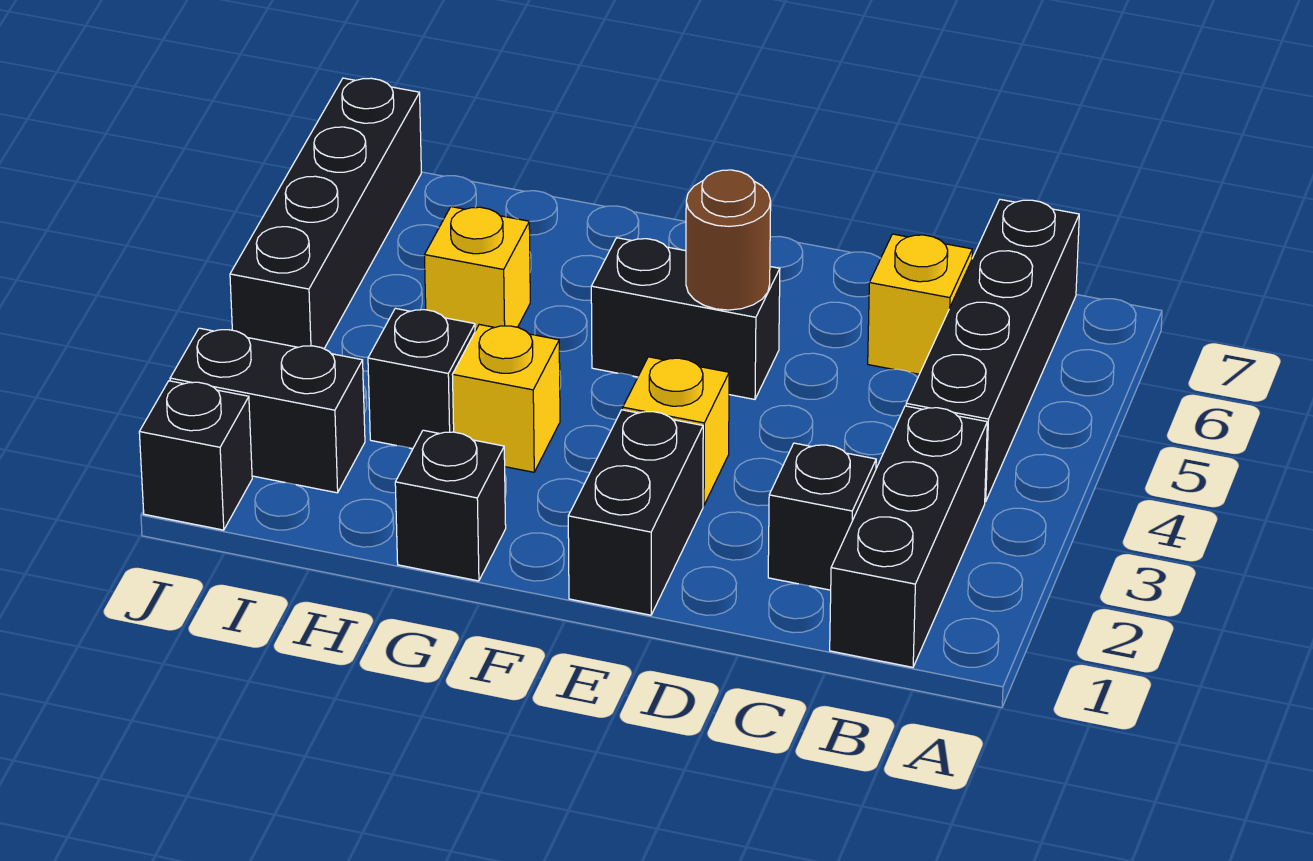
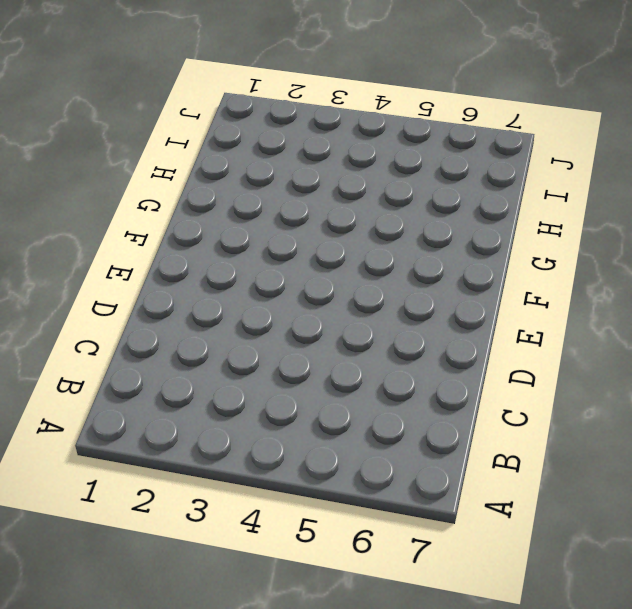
none -> black 1x3 brick [830,406,987,667]
none -> black 1x4 brick [906,199,1079,502]
none -> black 1x1 brick [768,443,876,590]

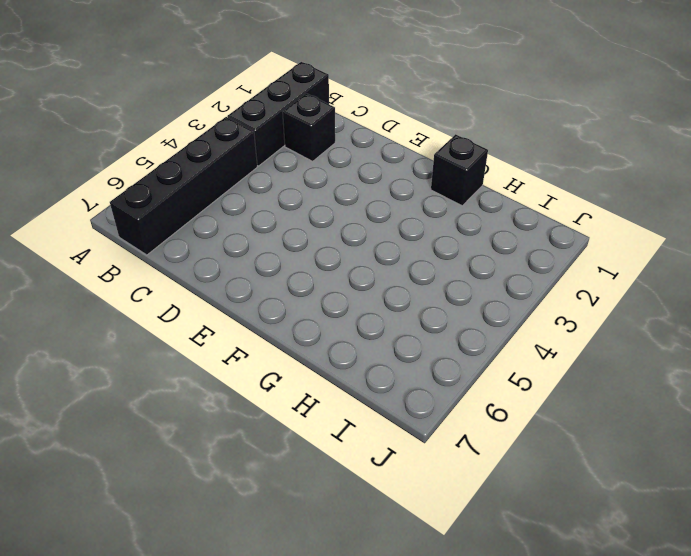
none -> yellow 1x1 brick [868,234,972,374]
none -> black 1x2 brick [568,410,703,615]
none -> yellow 1x1 brick [623,357,729,506]

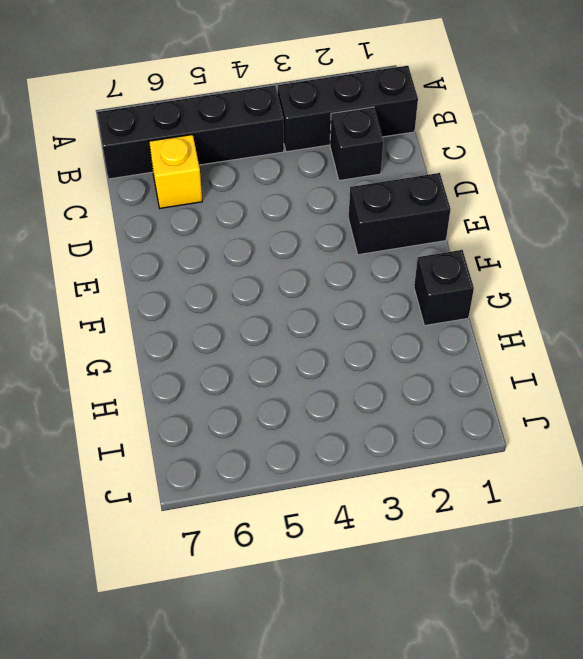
none -> yellow 1x1 brick [623,357,729,506]
none -> black 1x2 brick [591,238,780,399]
none -> yellow 1x1 brick [452,324,560,472]

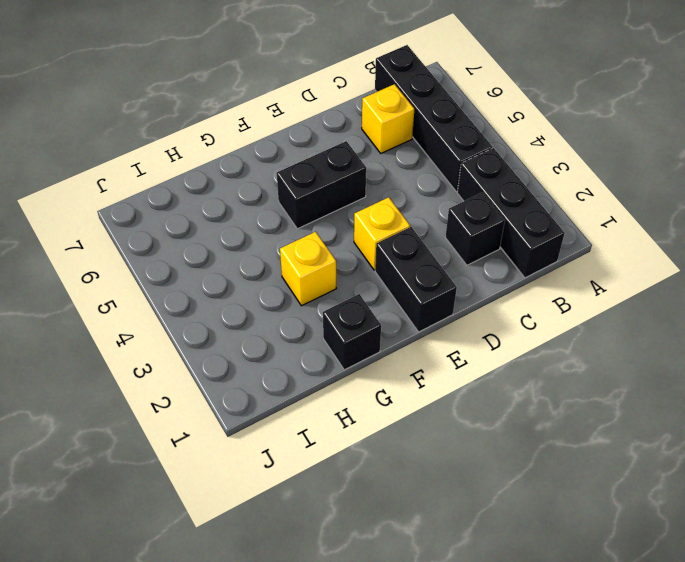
none -> black 1x1 brick [368,308,475,449]
none -> yellow 1x1 brick [424,207,530,331]
none -> black 1x2 brick [170,328,365,493]

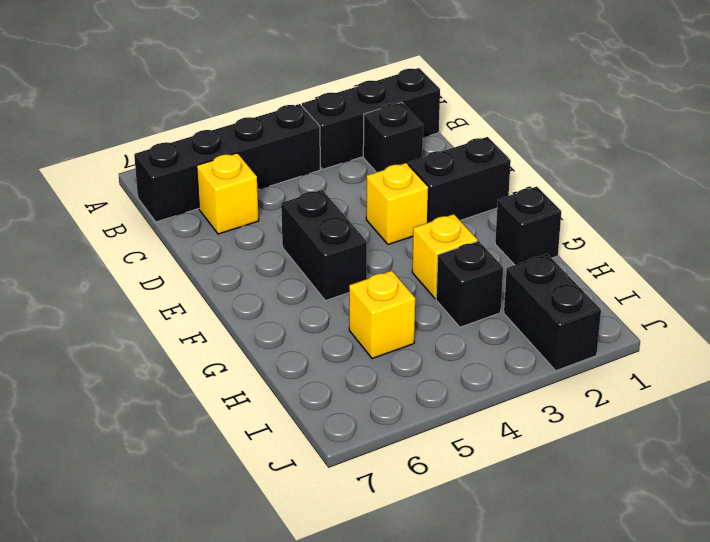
none -> black 1x1 brick [139,381,252,530]
none -> black 1x4 brick [230,78,421,349]
none -> brown 1x1 round brick [686,170,771,310]

